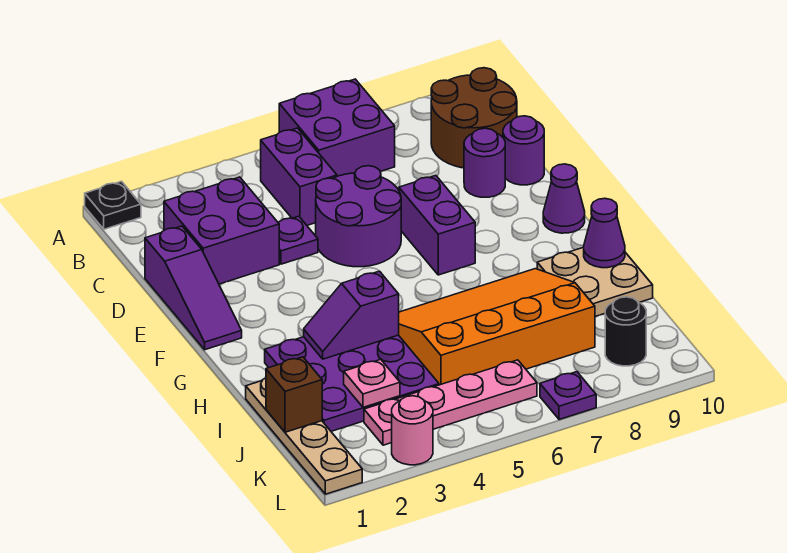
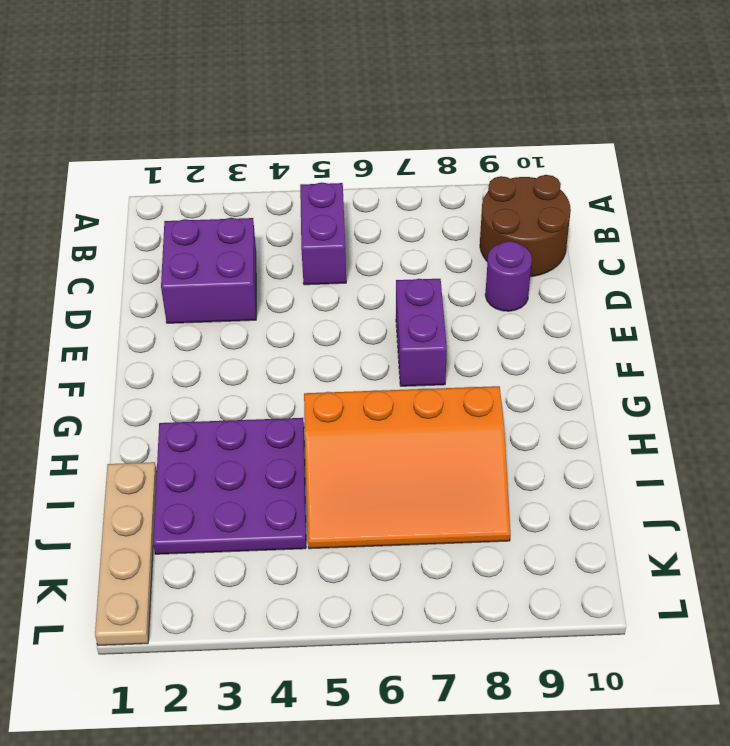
orange 3x4 slope [304,386,510,549] -> orange 3x4 slope turned to [399,269,595,385]
none -> black 1x1 plate [85,181,141,229]
none -> purple 2x2 brick [279,79,395,176]
none -> purple 1x3 slope [145,226,242,350]

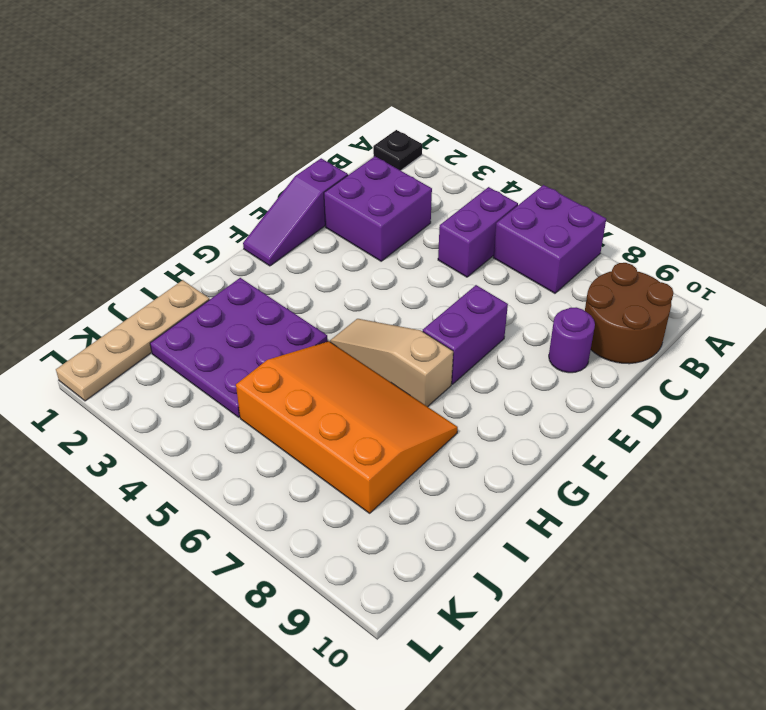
tan 1x3 slope [330,319,453,407] -> none
none -> purple 1x1 plate [279,216,318,264]
none -> purple 2x2 round brick [316,166,401,267]
none -> purple 1x1 round brick [503,116,544,185]

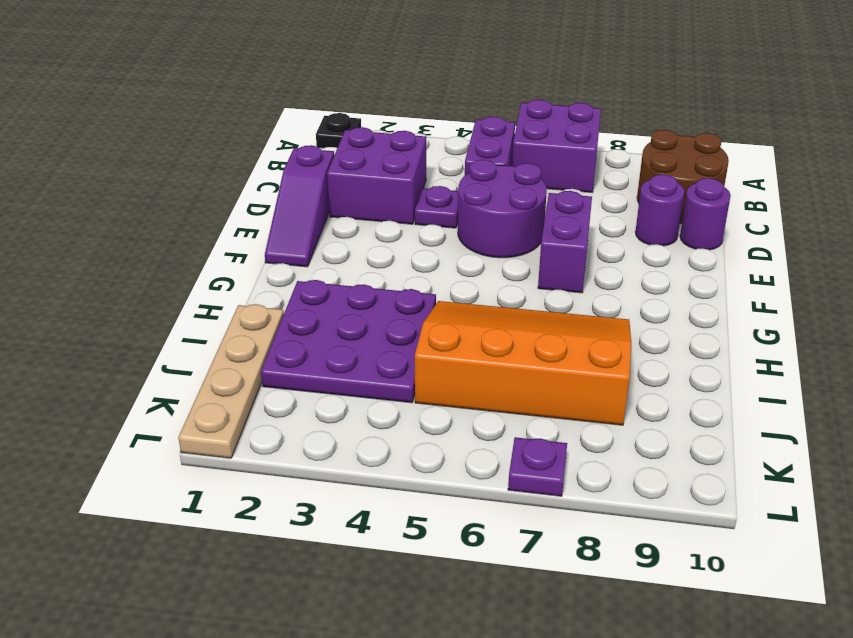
none -> purple 1x1 cone [543,164,585,233]
none -> tan 2x2 plate [537,247,653,316]
none -> pink 1x4 plate [364,360,537,445]

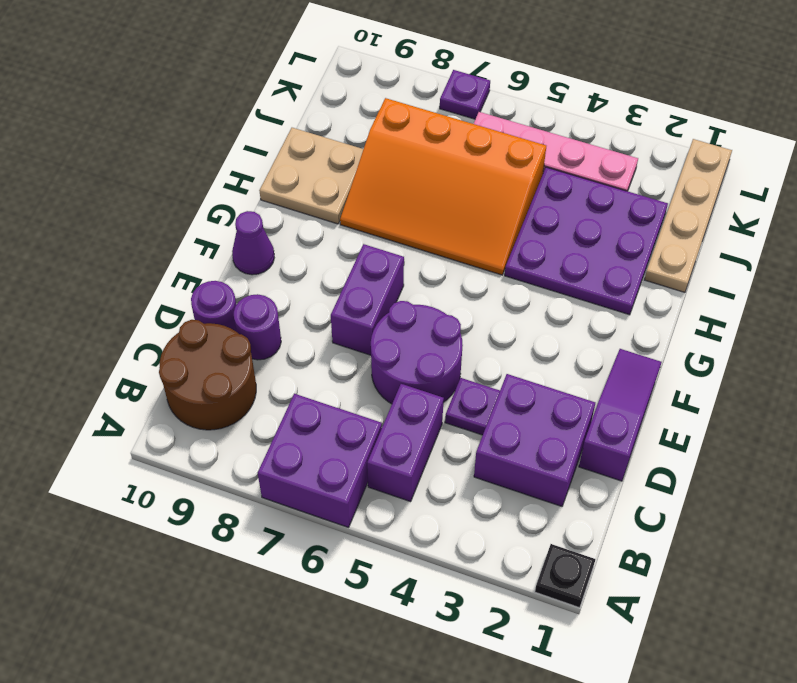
none -> black 1x1 round brick [605,297,646,366]
none -> pink 1x1 round brick [392,396,433,465]
none -> purple 1x2 slope [304,271,399,359]

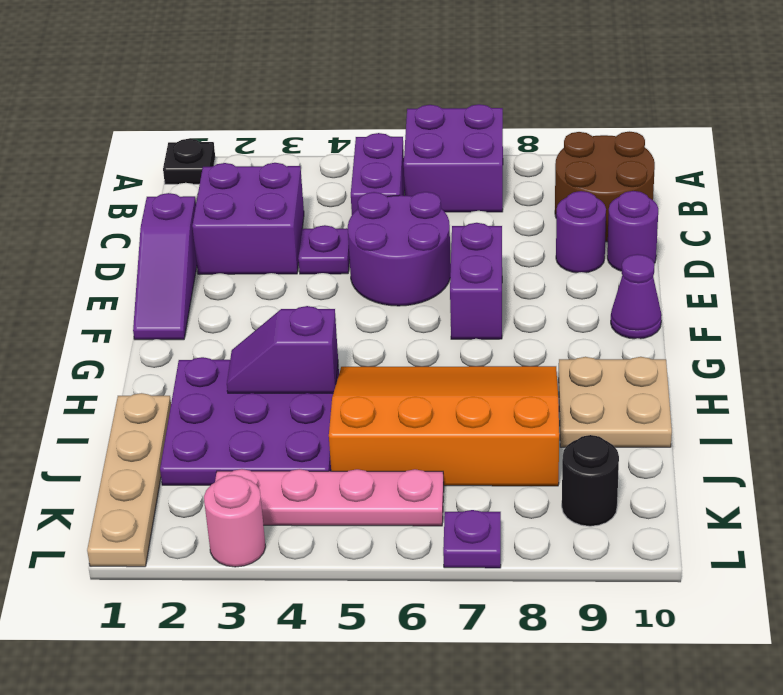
none -> purple 1x1 cone [584,198,625,268]
none -> brown 1x1 brick [266,357,322,432]
none -> pink 1x1 plate [344,360,400,407]

